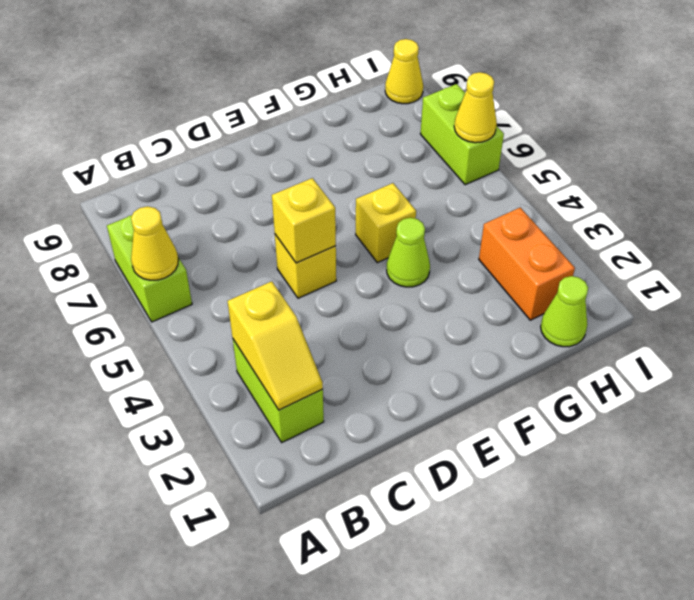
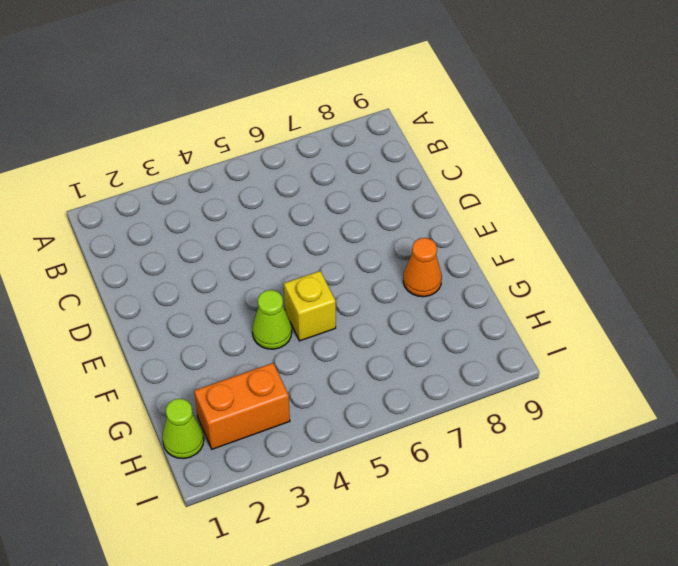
orange 1x1 cone [403,238,442,297] -> none
none -> lime 1x2 brick [107,215,192,322]
none -> lime 1x2 brick [233,339,324,442]
none -> yellow 1x1 brick [275,235,336,298]

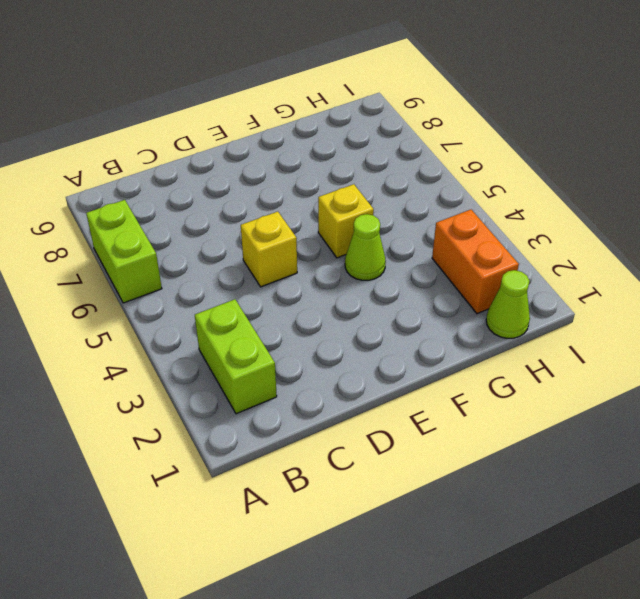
none -> lime 1x2 brick [420,84,504,185]
none -> yellow 1x1 cone [385,39,423,104]
none -> yellow 1x1 cone [131,206,178,280]

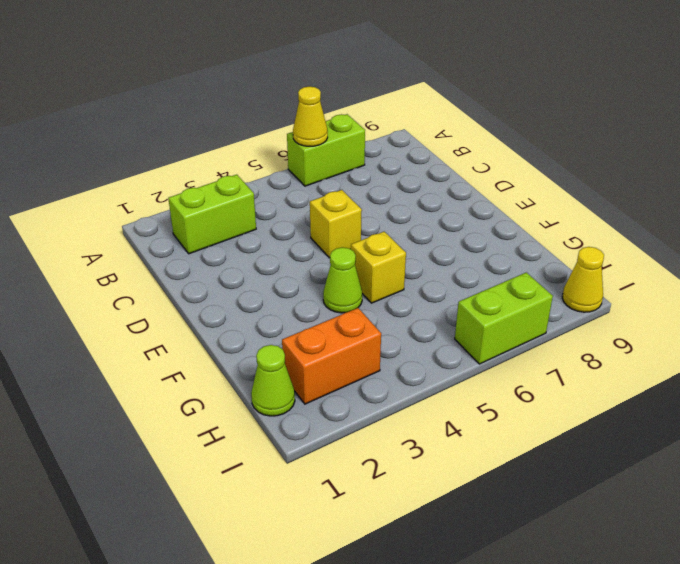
none -> yellow 1x2 slope [228,281,323,410]
none -> yellow 1x1 brick [272,178,336,263]
none -> yellow 1x1 cone [454,72,497,143]

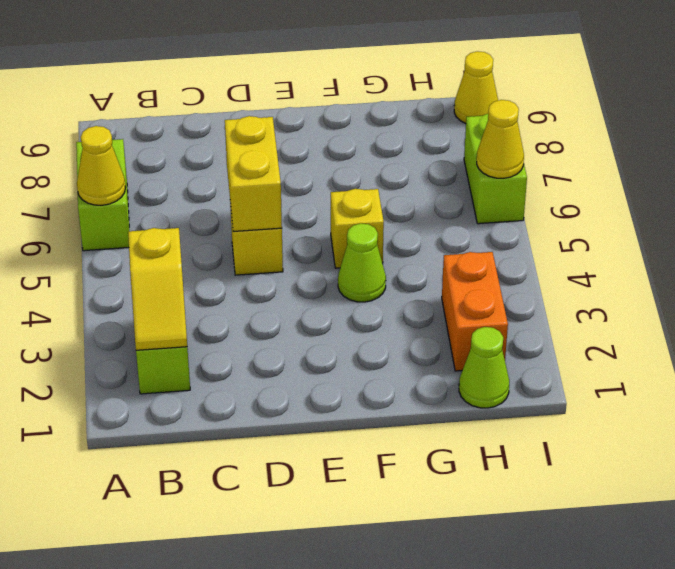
yellow 1x2 brick [225,116,282,231] -> yellow 1x1 brick [272,178,336,263]

